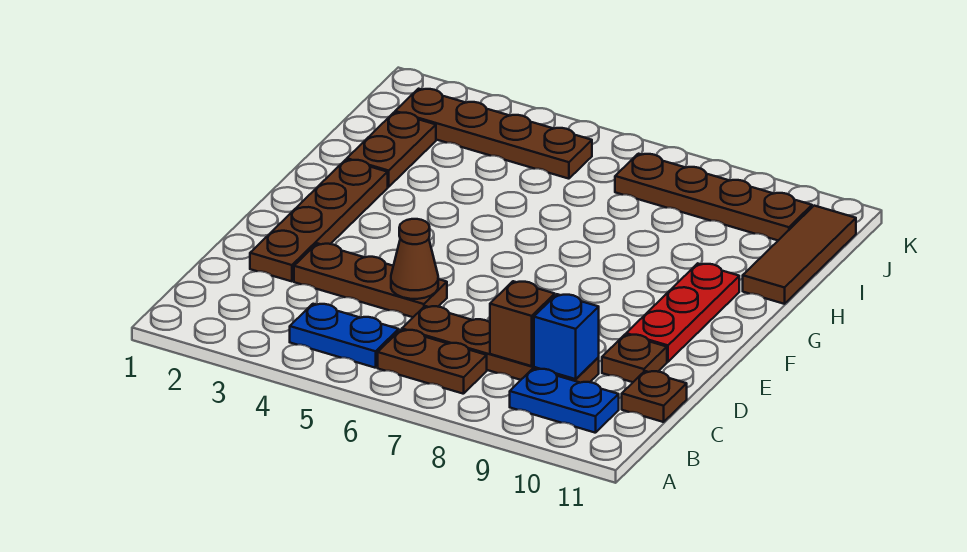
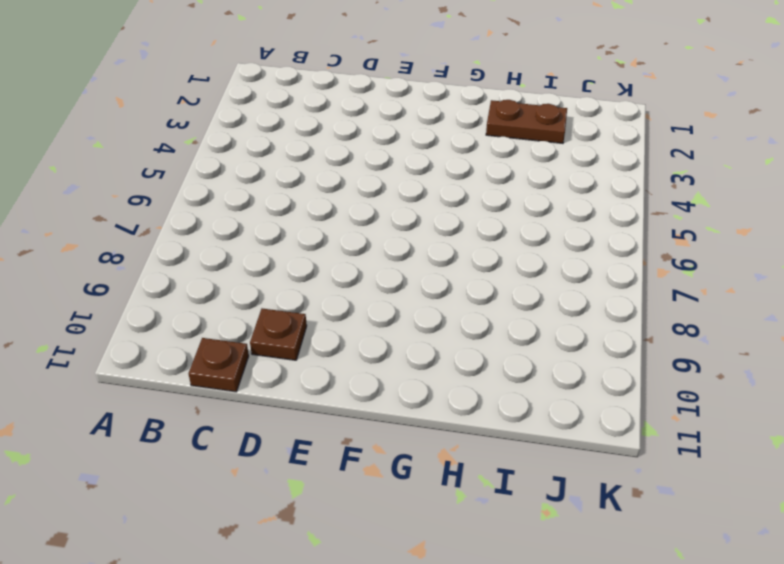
none -> blue 1x2 plate [290,304,399,368]
none -> brown 1x2 plate [378,330,487,394]
none -> blue 1x2 plate [510,369,619,433]

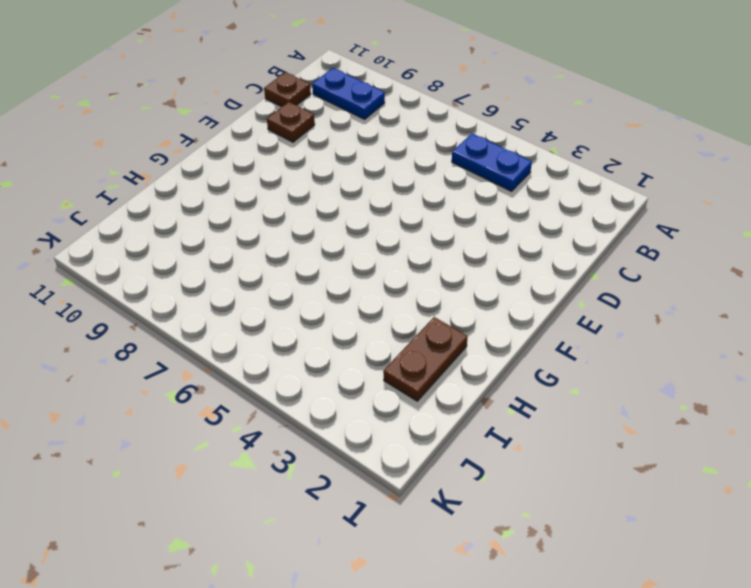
none -> brown 1x2 plate [378,330,487,394]
none -> brown 1x4 plate [402,306,599,383]
none -> brown 1x4 plate [250,160,388,281]

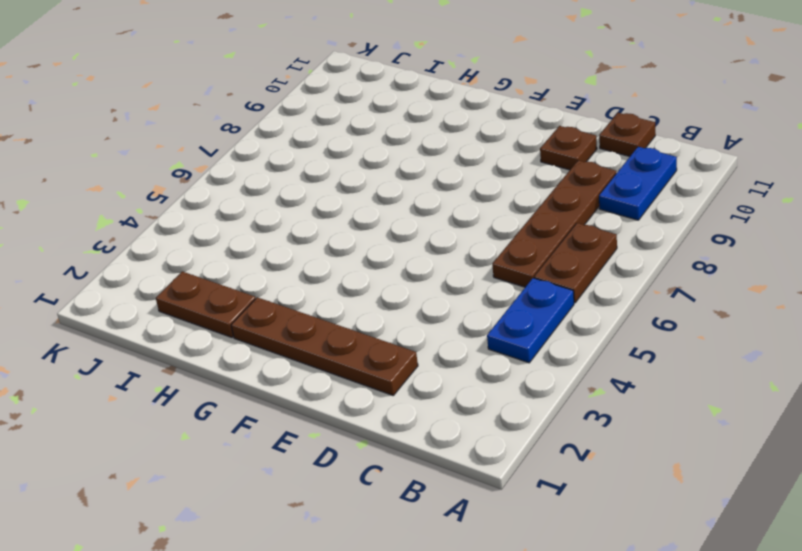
none -> brown 1x3 plate [294,243,447,317]
none -> red 1x3 plate [626,263,739,362]
none -> brown 1x3 tile [743,206,856,304]

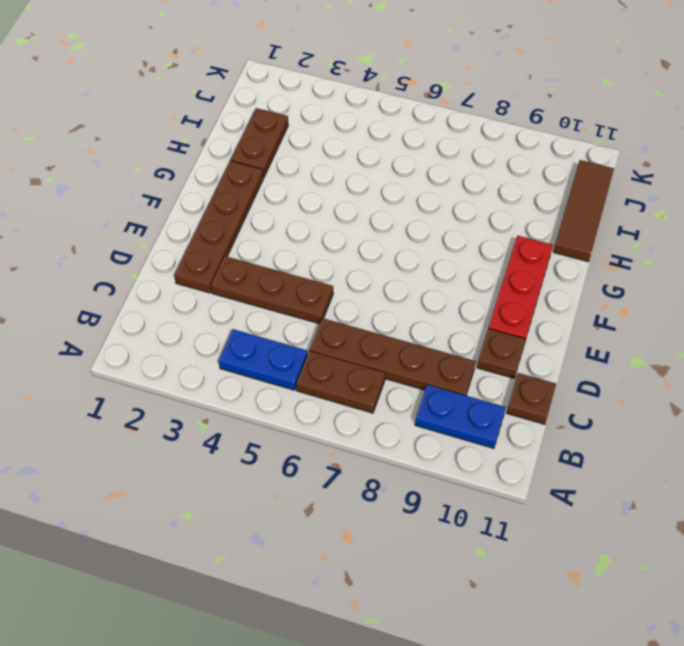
none -> brown 1x4 plate [395,89,592,179]
none -> brown 1x4 plate [615,154,812,240]
none -> brown 1x1 brick [490,281,555,366]

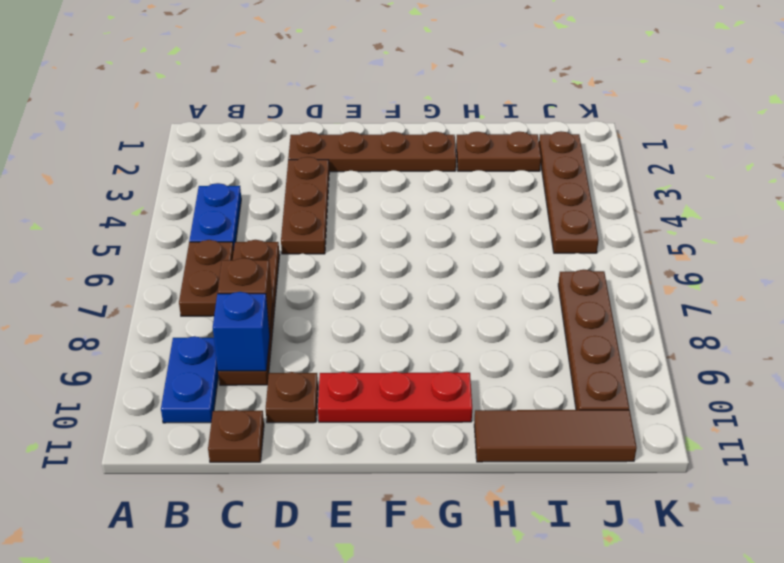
none -> brown 1x1 cone [391,219,438,299]

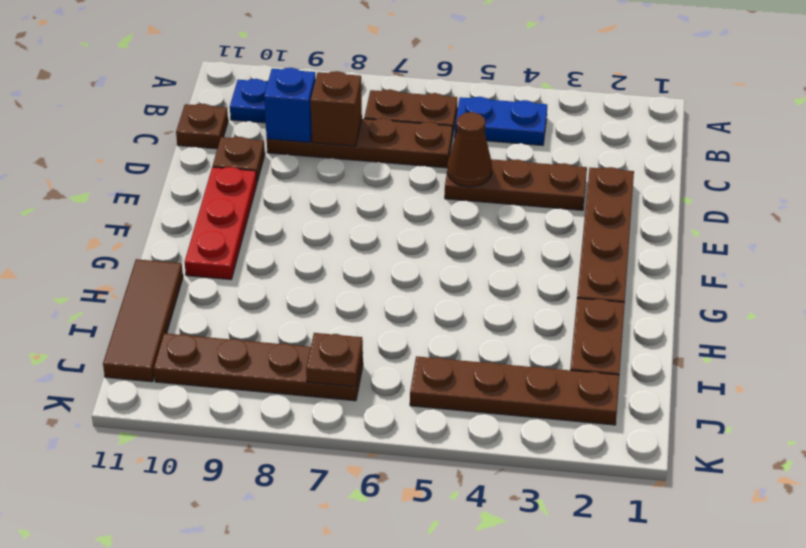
brown 1x1 plate [306,333,363,387] -> none

